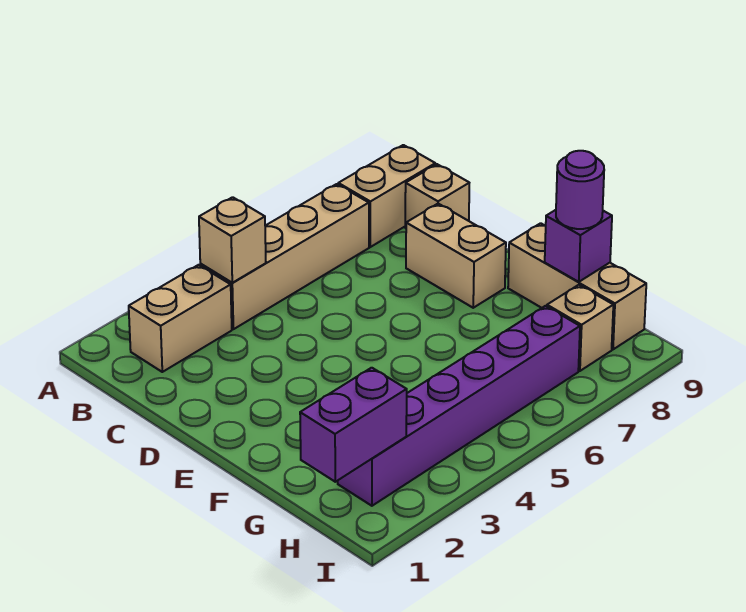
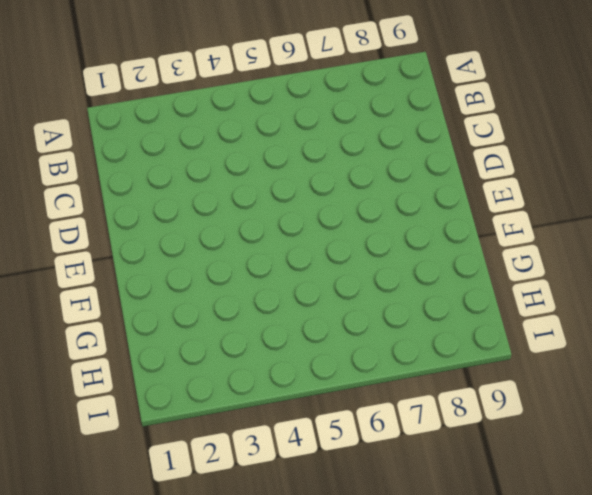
none -> tan 1x2 brick [129,265,232,372]
none -> tan 1x4 brick [200,184,369,329]
none -> tan 1x2 brick [338,145,435,247]

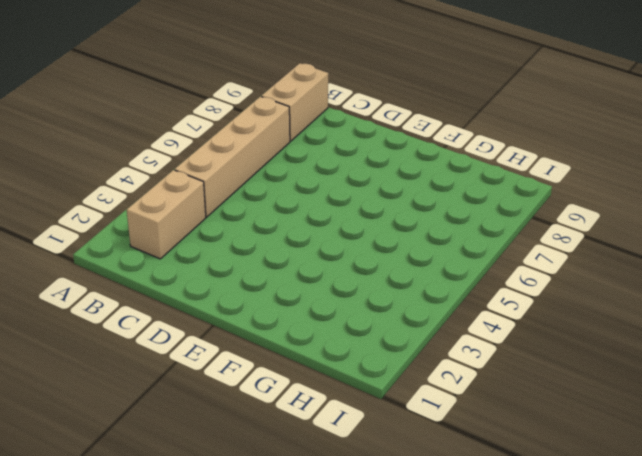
none -> tan 1x1 brick [405,164,469,228]
none -> tan 1x2 brick [406,204,506,308]
none -> tan 1x3 brick [508,223,646,349]

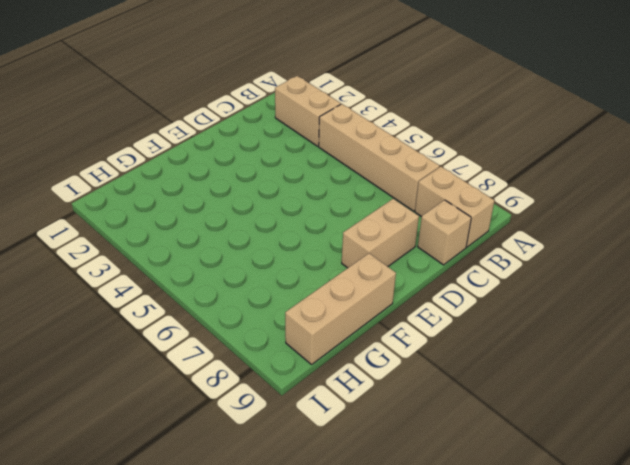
none -> purple 1x6 brick [338,306,580,506]
none -> tan 1x1 brick [547,285,613,371]
none -> tan 1x1 brick [199,197,266,283]

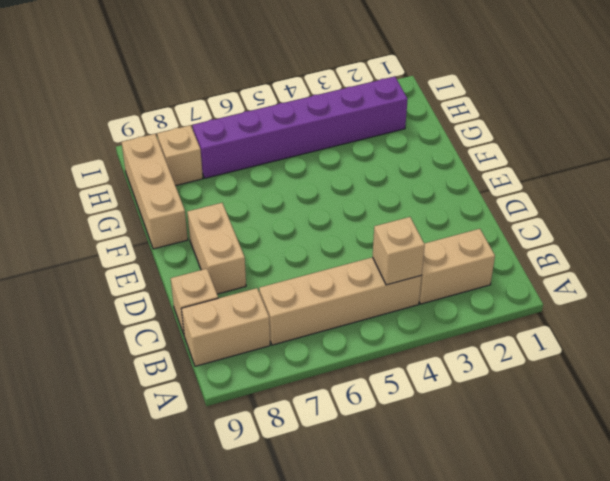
none -> purple 1x1 brick [545,210,612,282]
none -> purple 1x2 brick [300,368,407,482]
none -> purple 1x1 round brick [556,151,604,229]

